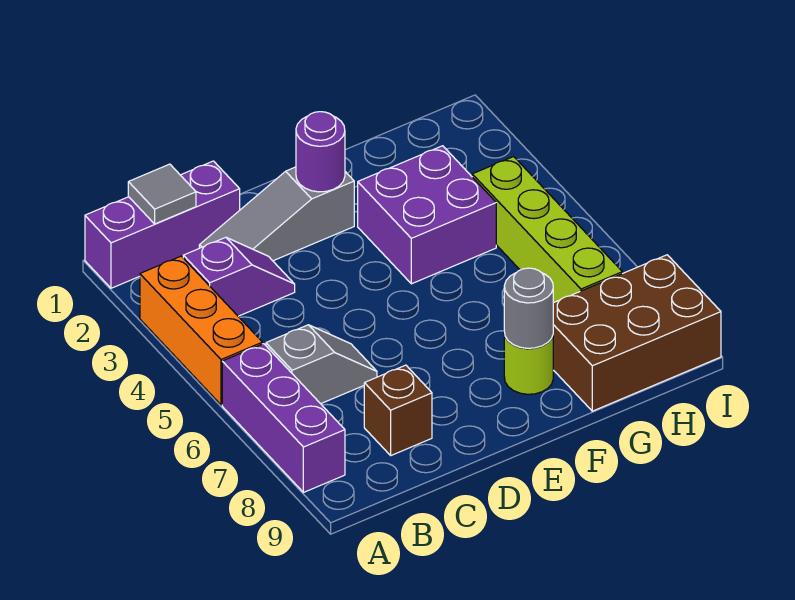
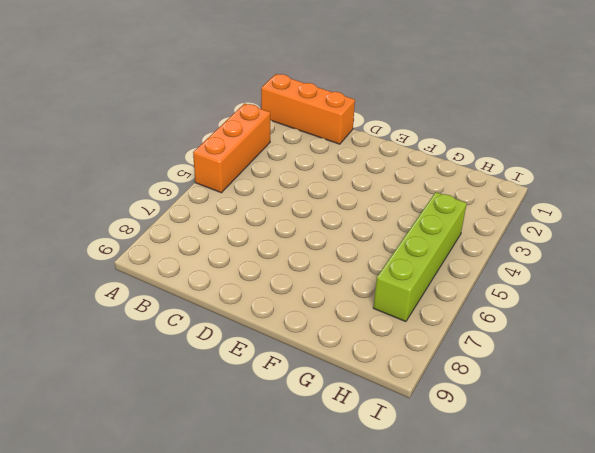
orange 1x3 brick [261,74,355,144] -> purple 1x3 brick [85,161,240,288]
none -> purple 1x3 brick [222,344,345,492]
none -> purple 1x2 slope [183,237,295,316]
none -> grey 1x2 slope [266,325,377,404]

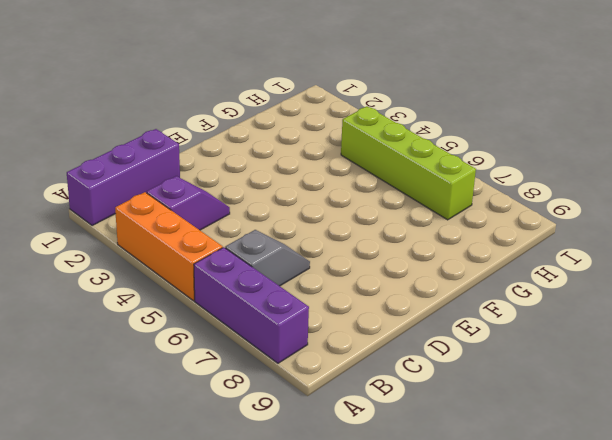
none -> grey 1x3 slope [199,167,354,261]
none -> brown 1x1 brick [364,365,432,455]
none -> purple 2x2 brick [358,146,496,284]

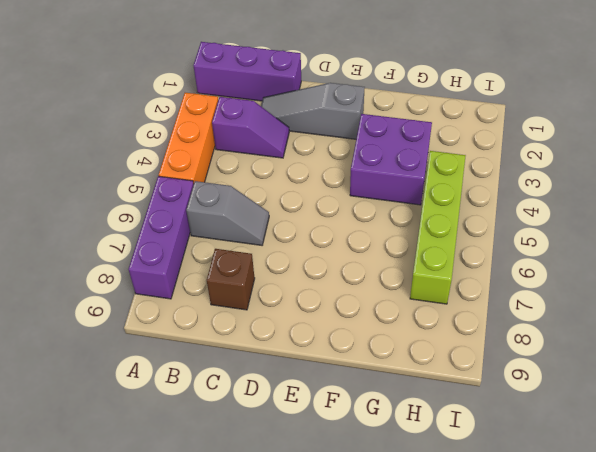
none -> lime 1x1 round brick [504,332,553,394]
none -> brown 2x3 brick [553,255,721,411]
none -> grey 1x1 tile [128,164,196,224]

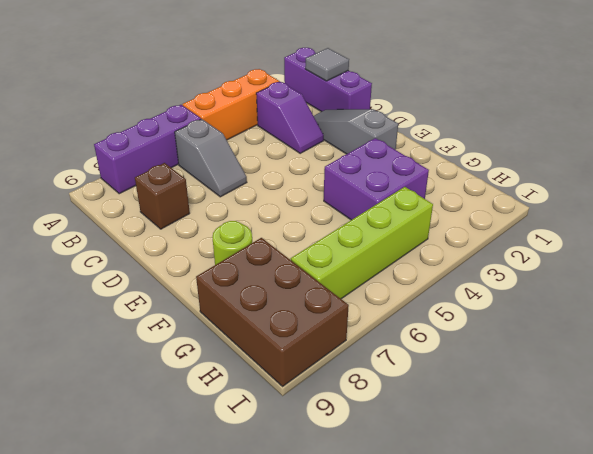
none -> purple 1x1 round brick [296,112,345,192]
none -> grey 1x1 round brick [504,268,553,348]

